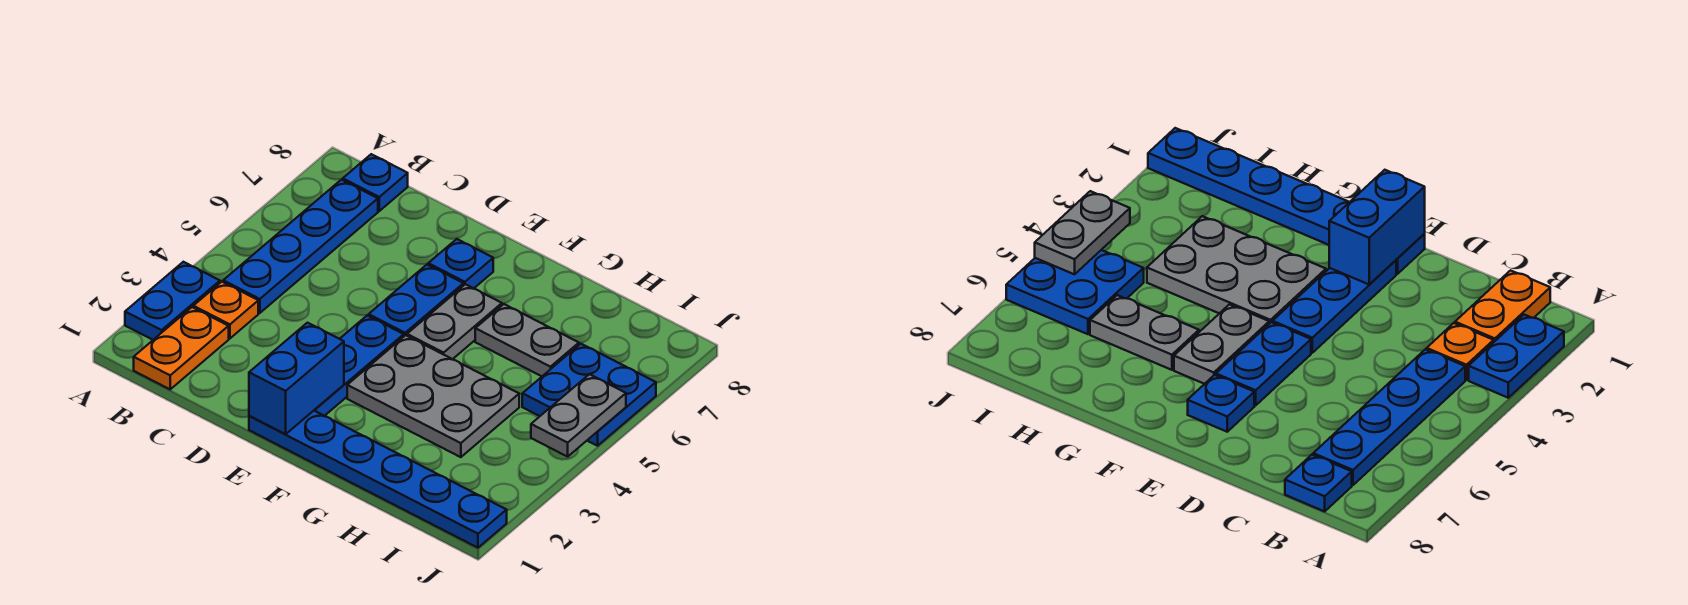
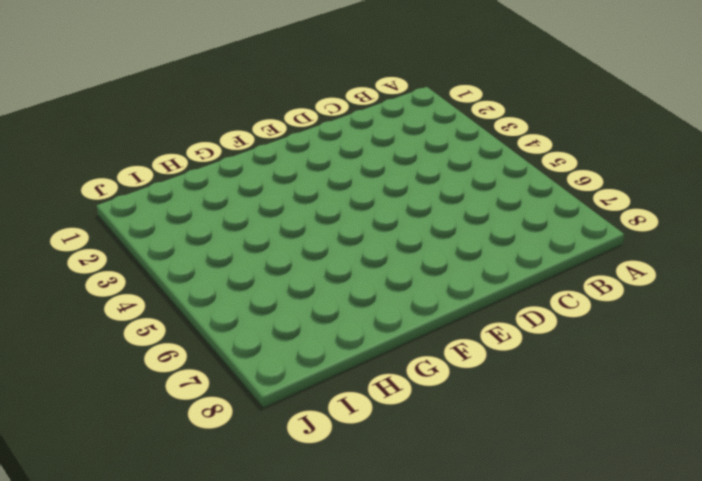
none -> blue 1x2 plate [125,262,220,340]
none -> orange 1x2 plate [134,307,229,389]
none -> orange 1x1 plate [193,282,258,338]

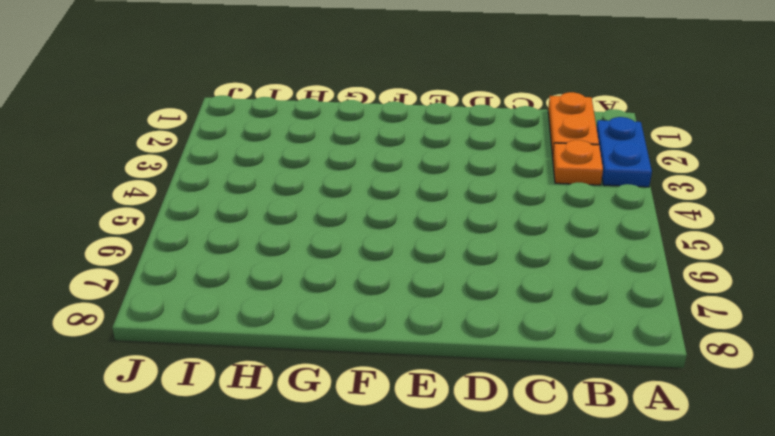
none -> blue 1x4 plate [223,180,378,313]
none -> blue 1x1 plate [343,154,408,211]
none -> blue 1x6 plate [249,411,507,548]

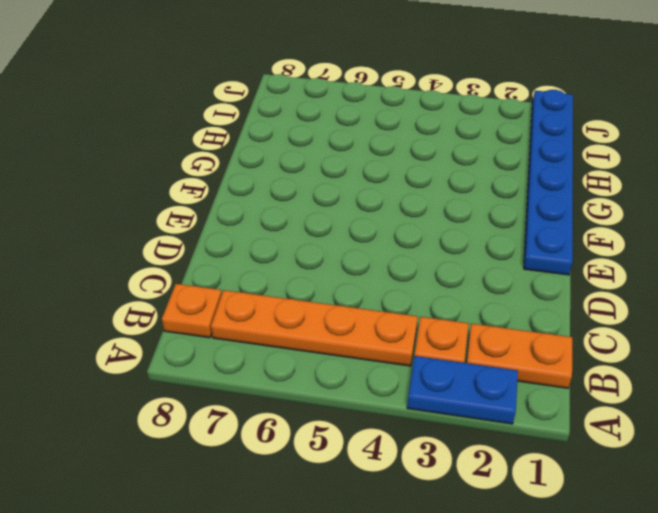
orange 1x4 plate [211,290,418,366] -> blue 1x4 plate [223,180,378,313]
orange 1x1 plate [162,284,222,338] -> blue 1x1 plate [343,154,408,211]
none -> blue 1x3 plate [314,316,404,416]
none -> blue 1x2 plate [369,265,464,336]
none -> blue 1x1 plate [428,239,493,288]

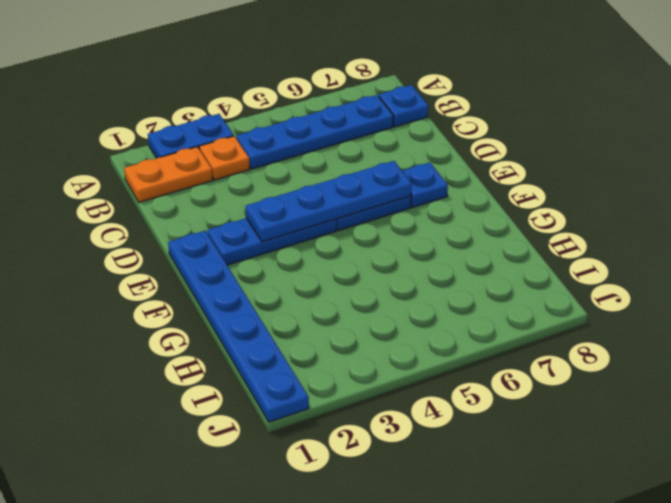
blue 1x4 plate [246,161,412,242] -> none
none -> grey 2x3 plate [347,335,519,457]
none -> grey 1x2 plate [407,284,502,359]
none -> grey 1x2 plate [475,304,579,376]

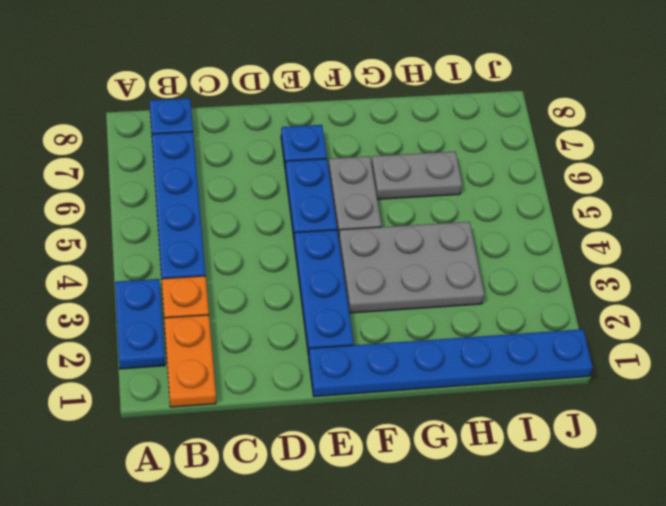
none -> blue 2x2 plate [522,344,656,446]
none -> blue 1x2 brick [249,323,344,434]
none -> grey 1x2 plate [531,374,626,457]

